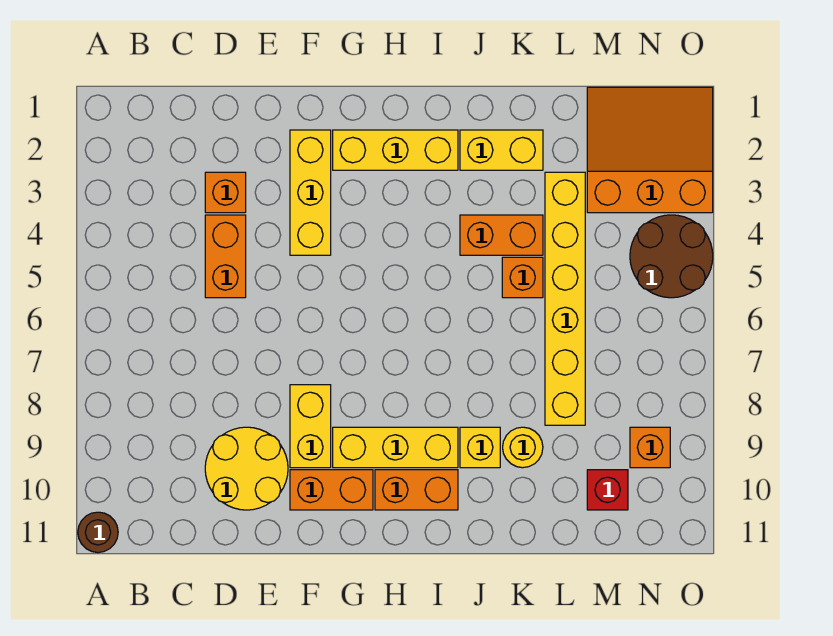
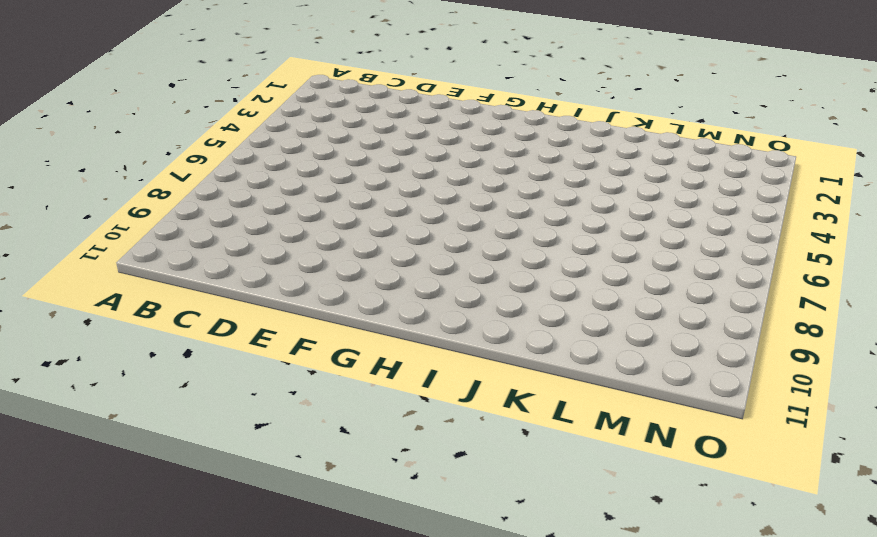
none -> brown 1x1 round brick [78,512,118,553]
none -> orange 1x1 brick [205,172,246,213]
none -> orange 1x2 brick [205,215,246,298]

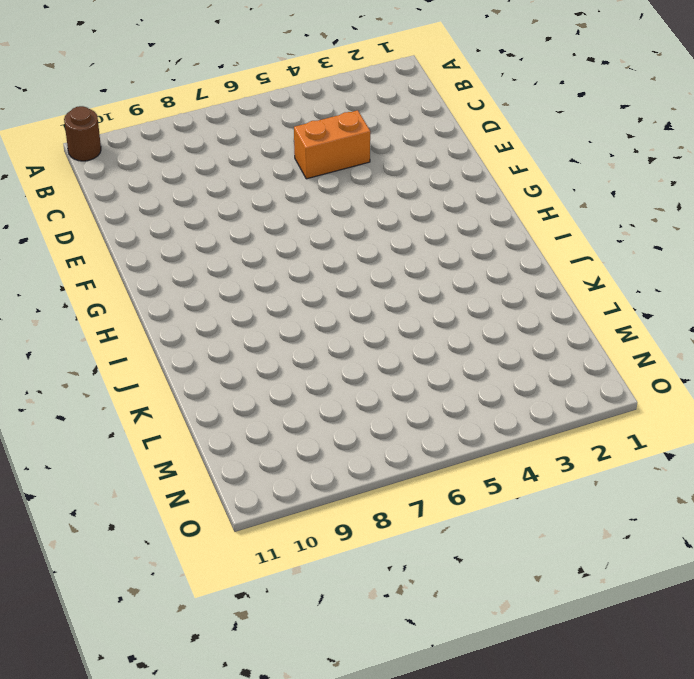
none -> orange 1x1 brick [205,172,246,213]
none -> yellow 2x2 round brick [205,427,288,510]
none -> yellow 1x3 brick [290,130,331,255]

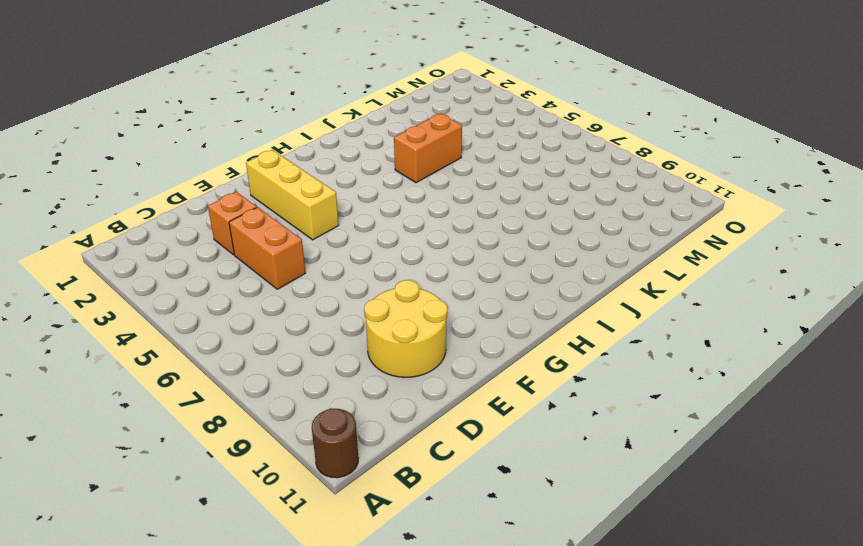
none -> yellow 1x2 brick [290,385,331,468]
none -> orange 1x2 brick [290,470,373,510]
none -> yellow 1x3 brick [333,130,458,170]

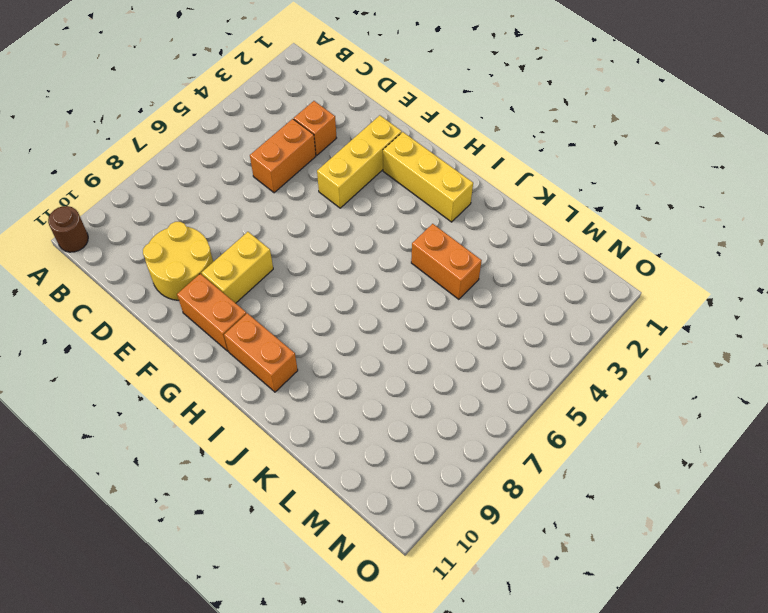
none -> yellow 1x3 brick [333,427,458,468]
none -> yellow 1x2 brick [460,130,543,170]
none -> yellow 1x1 brick [460,427,500,468]

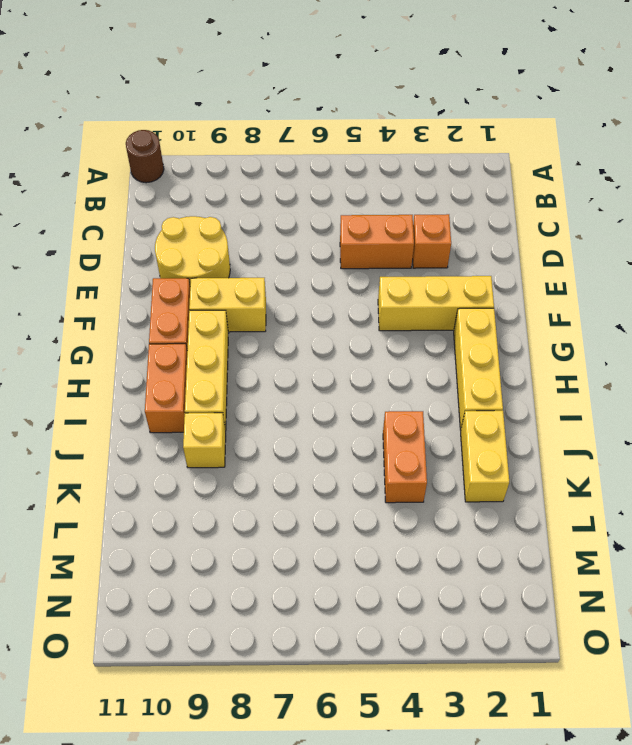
none -> orange 1x1 brick [502,257,543,298]
none -> yellow 1x1 round brick [503,427,543,468]
none -> yellow 1x6 brick [545,172,585,425]

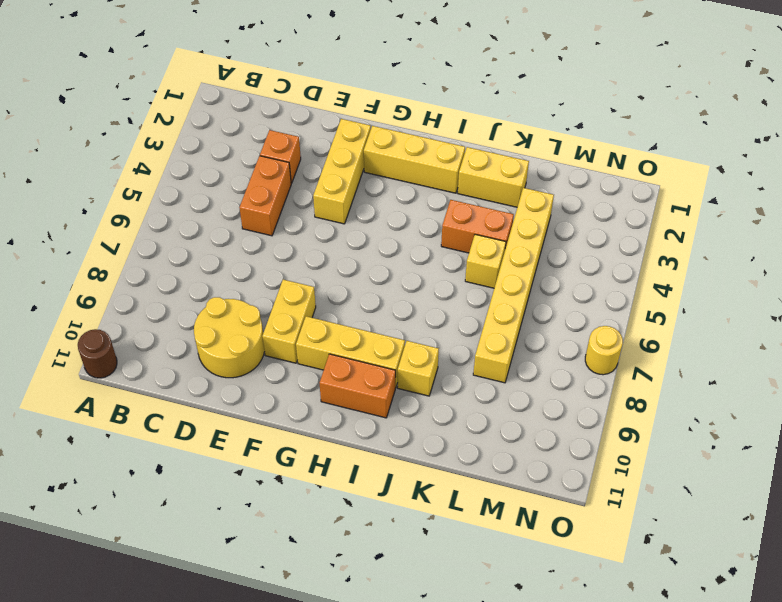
yellow 1x1 brick [465,234,506,288] -> orange 1x1 brick [502,257,543,298]
yellow 1x1 round brick [585,326,623,375] -> yellow 1x1 round brick moved to [503,427,543,468]
none -> orange 1x2 brick [290,470,373,510]
none -> orange 3x3 slope [587,87,713,213]
none -> red 1x1 brick [587,470,628,510]

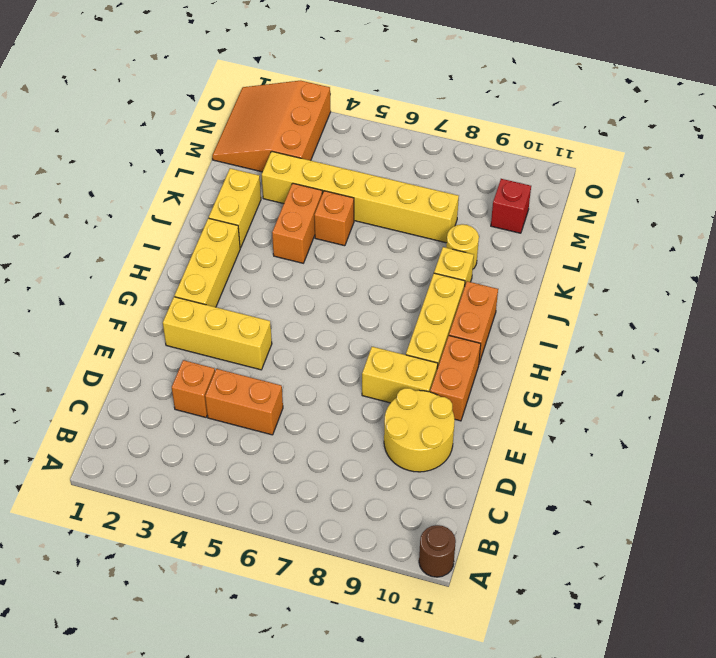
none -> brown 2x2 round brick [630,215,713,298]
none -> orange 1x1 brick [630,427,670,468]

